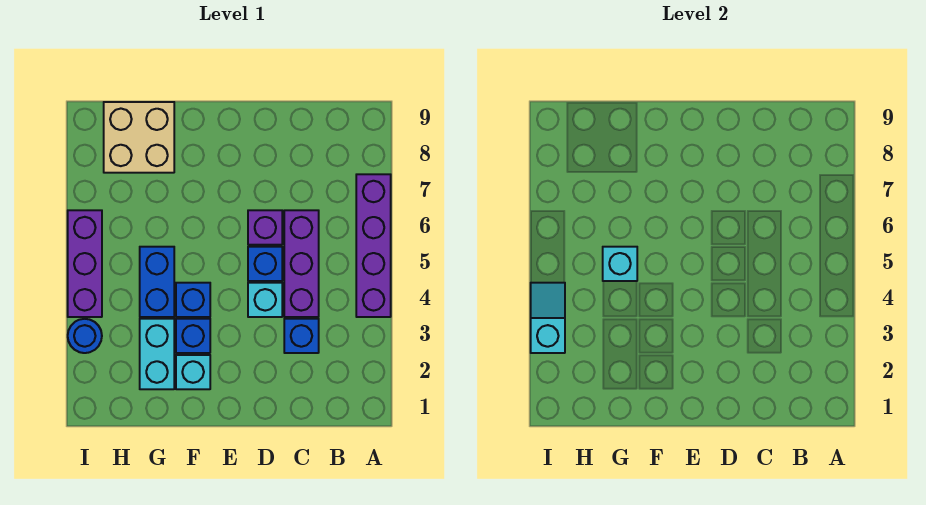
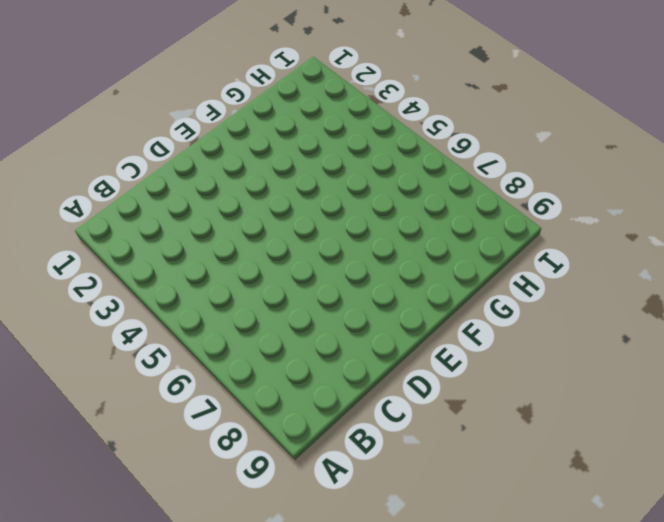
none -> purple 1x4 brick [356,174,391,317]
none -> blue 1x1 brick [284,319,319,353]
none -> purple 1x3 brick [284,210,319,317]

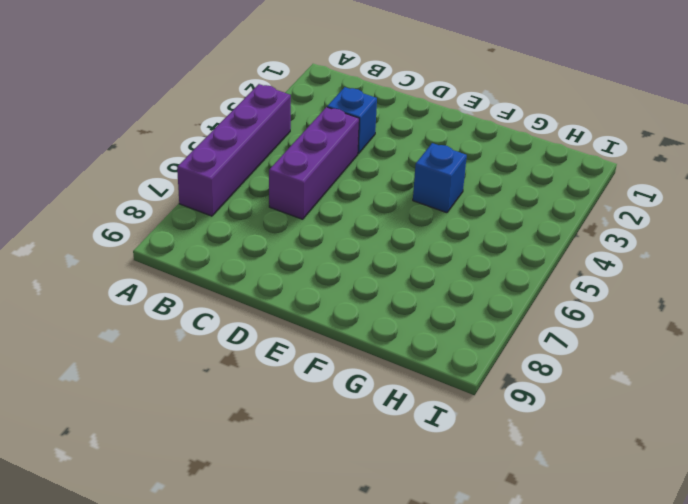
none -> cyan 1x1 brick [248,283,282,317]
none -> blue 1x1 brick [248,247,282,281]
none -> purple 1x1 brick [248,210,282,245]

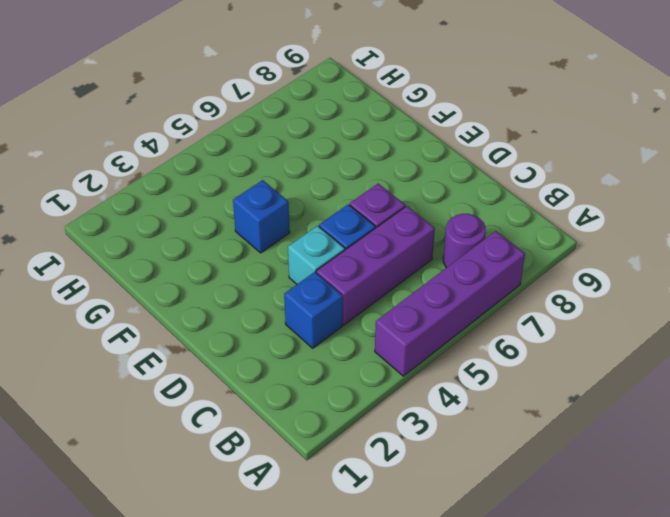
purple 1x1 round brick [443,214,486,268] -> none
none -> cyan 1x1 brick [176,355,210,389]
none -> blue 1x1 brick [176,319,210,353]
none -> cyan 1x2 brick [140,319,174,389]

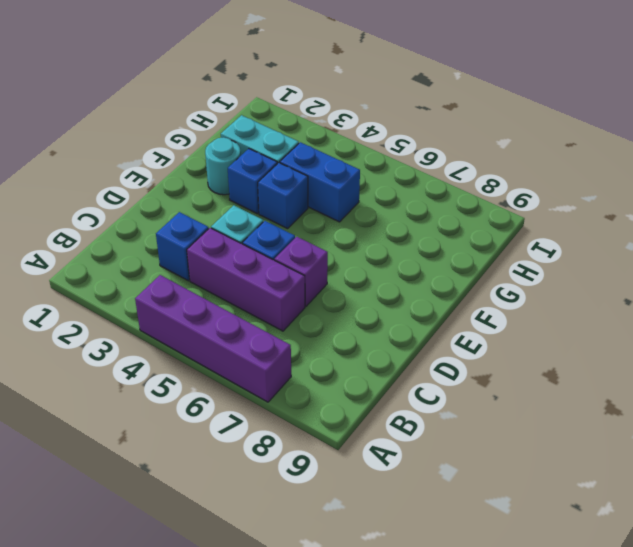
cyan 1x1 round brick [205,137,241,195] -> cyan 1x1 brick [176,355,210,389]
none -> tan 2x2 brick [104,102,174,173]
none -> blue 1x1 round brick [68,319,102,353]
none -> purple 1x3 brick [68,210,102,317]

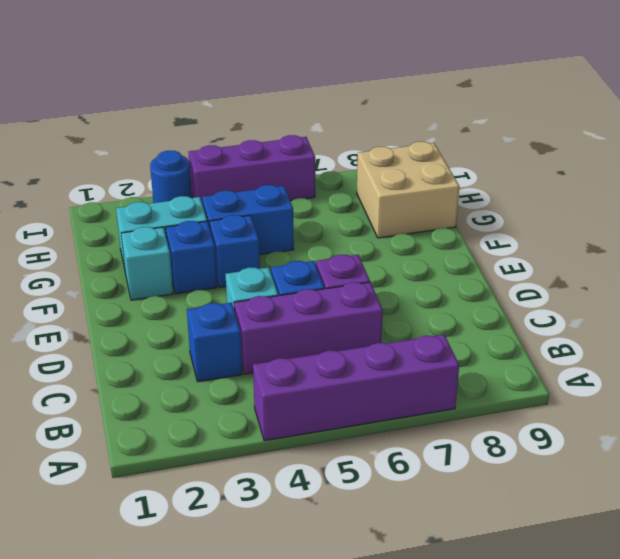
none -> cyan 1x1 brick [603,247,637,281]
none -> cyan 1x2 slope [531,283,565,353]

